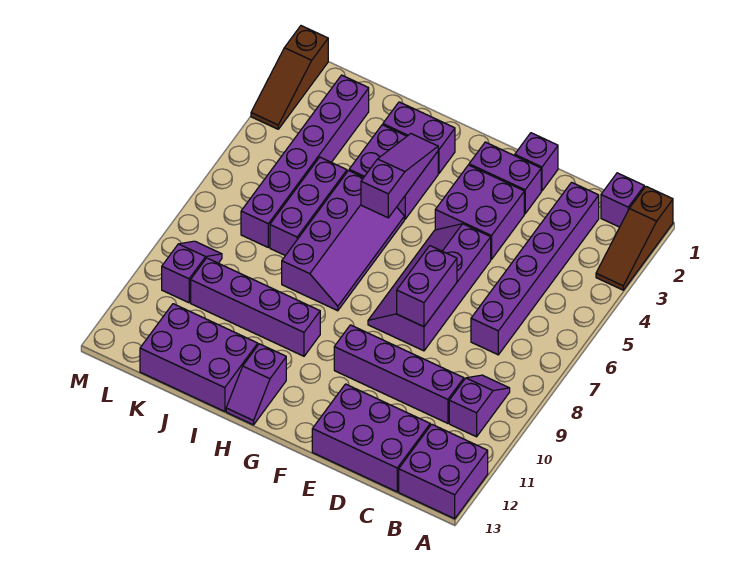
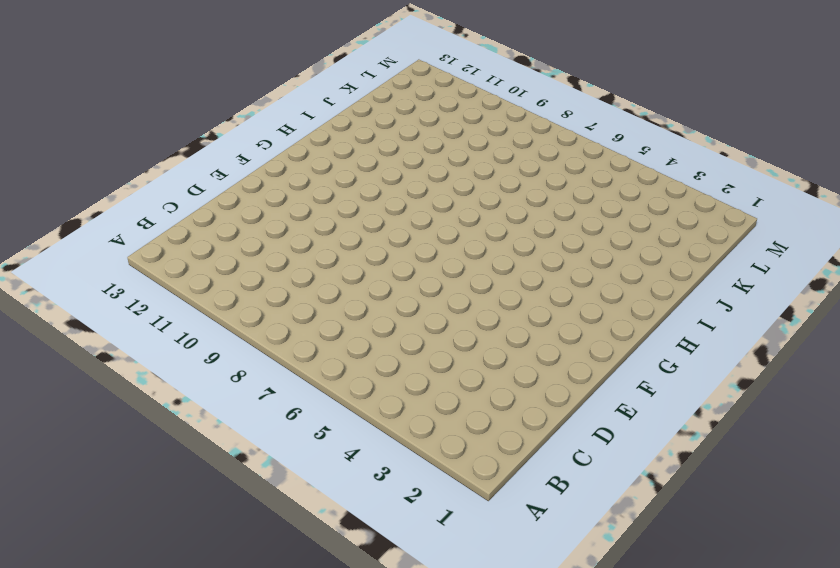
none -> brown 1x3 slope [596,187,673,290]
none -> purple 2x2 brick [399,424,488,519]
none -> purple 1x1 brick [601,173,644,227]

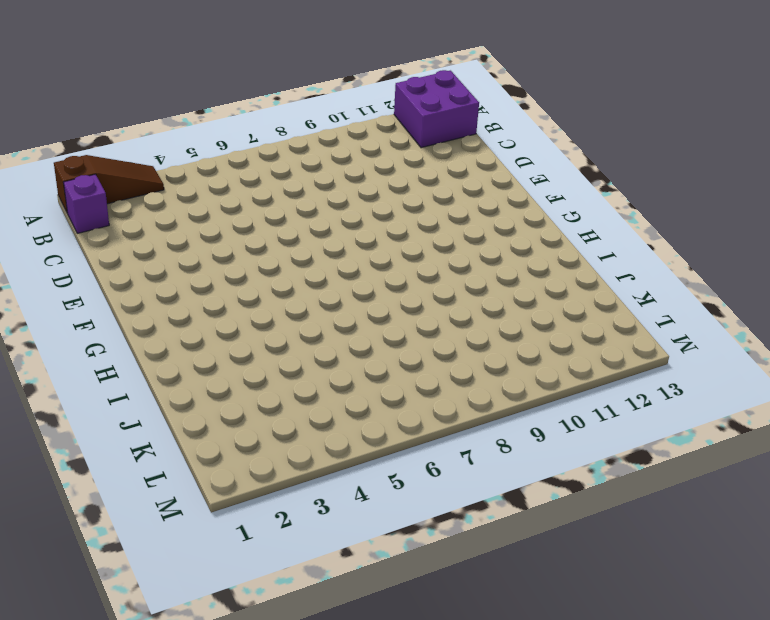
none -> purple 1x2 slope [449,375,510,437]
none -> purple 1x6 brick [471,182,599,355]
none -> purple 1x4 brick [334,325,464,423]

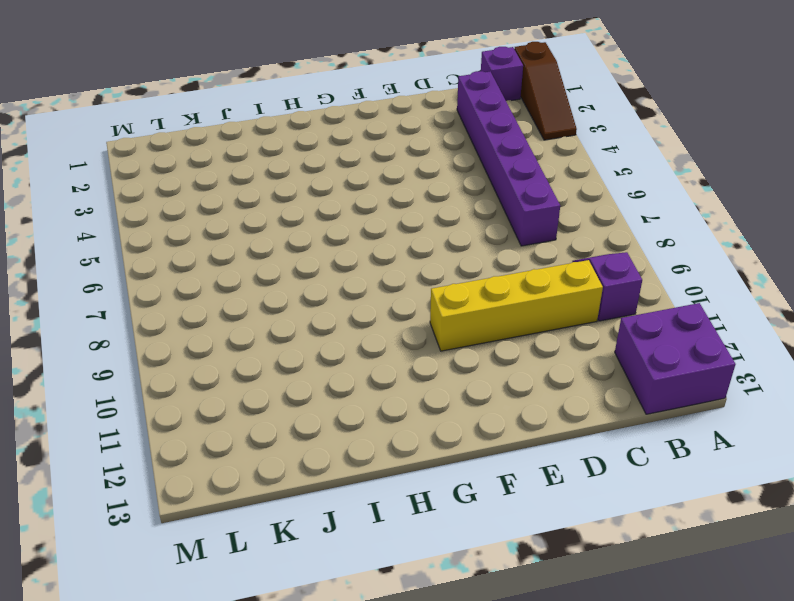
yellow 1x4 brick [430,260,603,351] -> purple 1x4 brick [334,325,464,423]
none -> purple 2x3 brick [312,384,430,492]
none -> purple 1x1 brick [515,133,558,191]
none -> purple 1x2 brick [469,142,541,214]

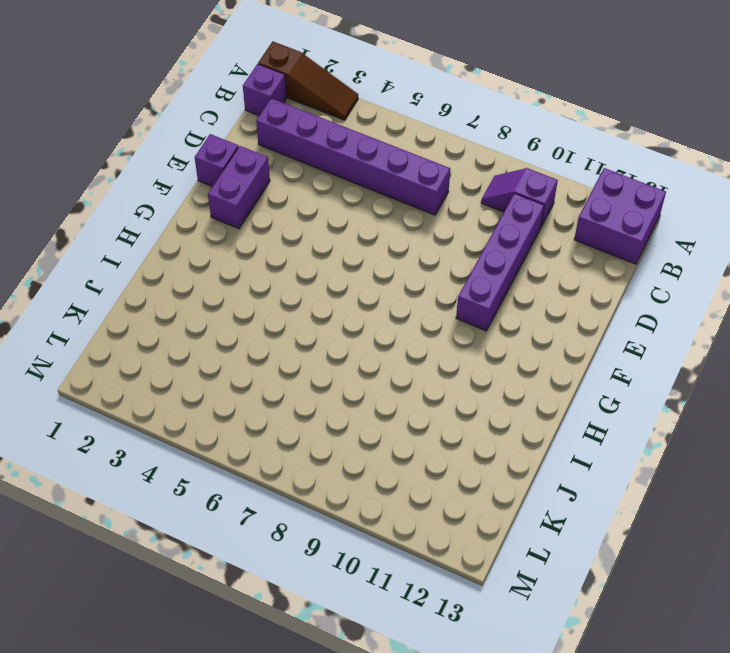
none -> purple 2x3 brick [312,384,430,492]
none -> purple 2x2 brick [435,165,524,259]
none -> purple 2x4 slope [368,224,491,351]

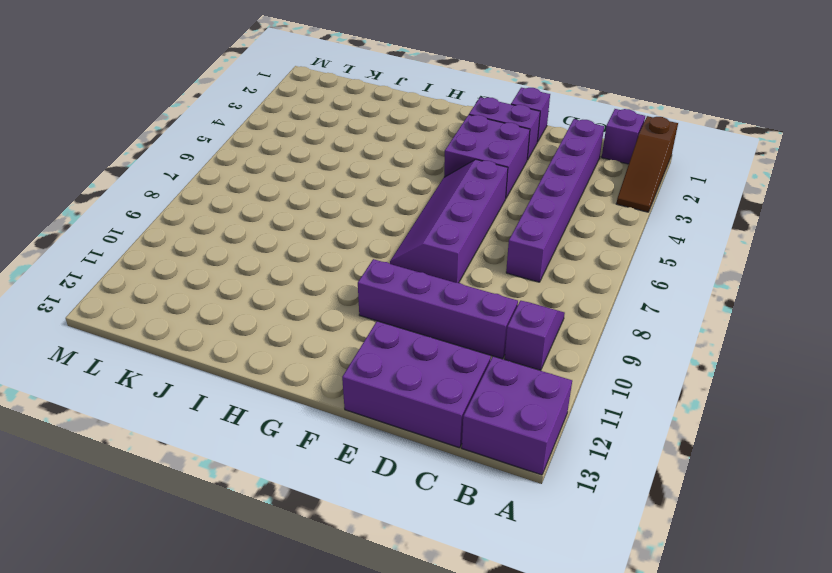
none -> purple 1x2 brick [383,102,455,174]
none -> purple 2x2 brick [349,125,438,219]
none -> purple 2x4 slope [282,171,404,311]

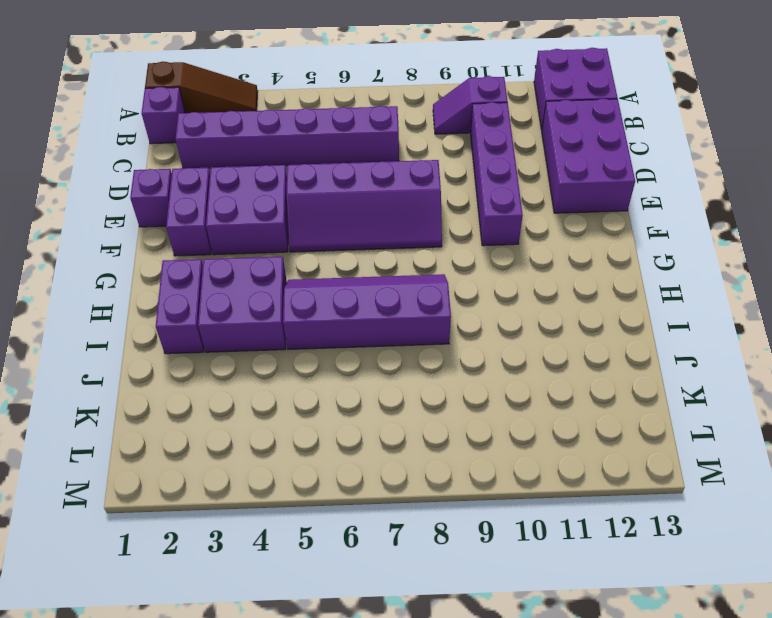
none -> purple 1x4 brick [191,258,320,356]
none -> purple 1x2 slope [226,344,286,425]
none -> purple 2x3 brick [140,304,258,412]

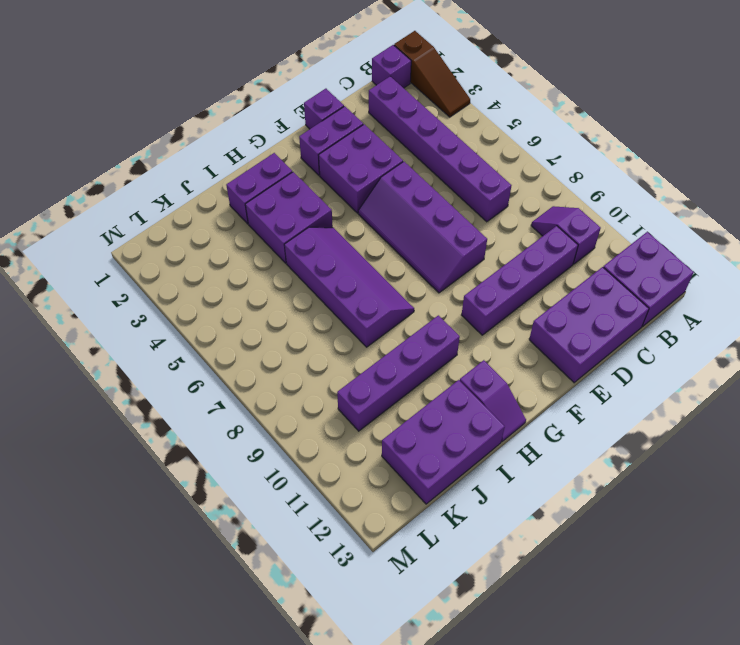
none -> purple 1x3 brick [270,157,347,256]
none -> purple 1x6 brick [241,75,369,247]
none -> purple 1x2 slope [162,241,222,303]

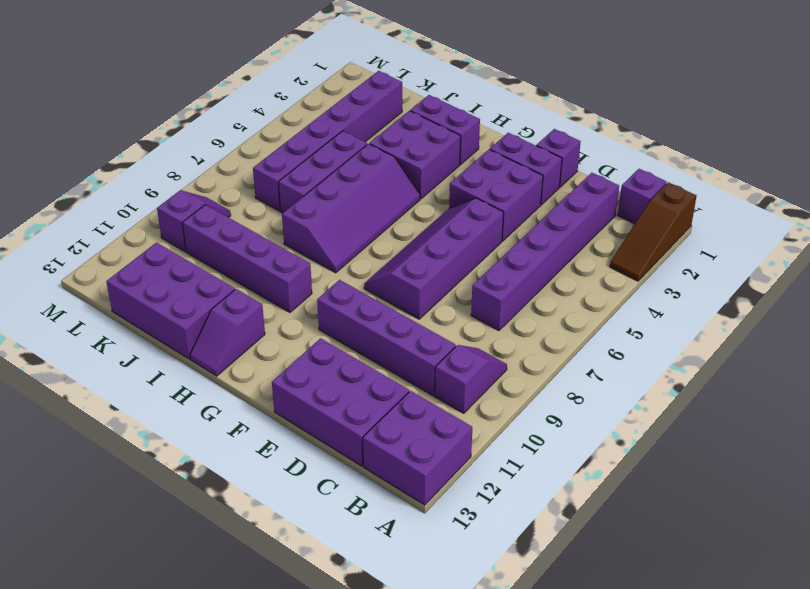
none -> brown 1x3 slope [251,26,328,129]
none -> purple 1x2 brick [397,246,457,327]
none -> purple 1x3 slope [361,134,438,218]

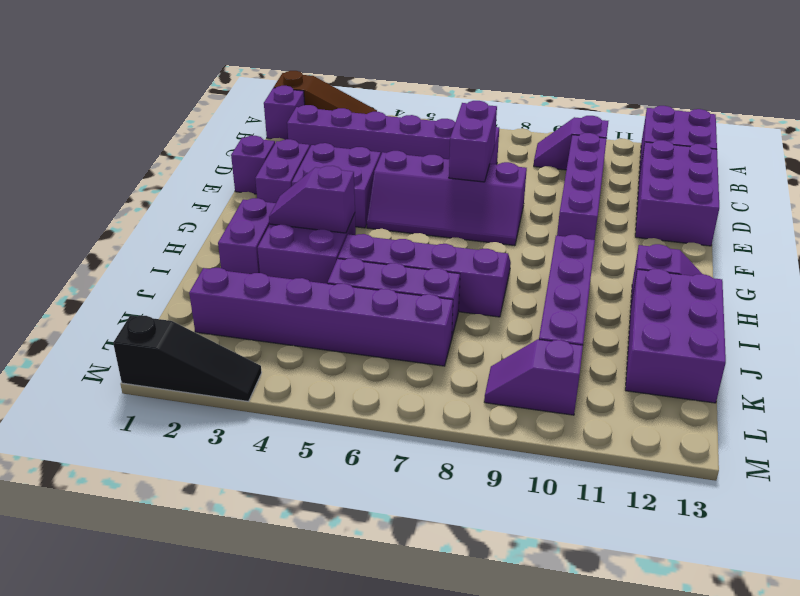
purple 1x2 brick [449,101,497,182] -> purple 1x2 brick turned to [397,246,457,327]
purple 1x2 slope [269,166,355,233] -> purple 1x3 slope [361,134,438,218]
black 1x3 slope [113,315,262,401] -> brown 1x3 slope [251,26,328,129]

